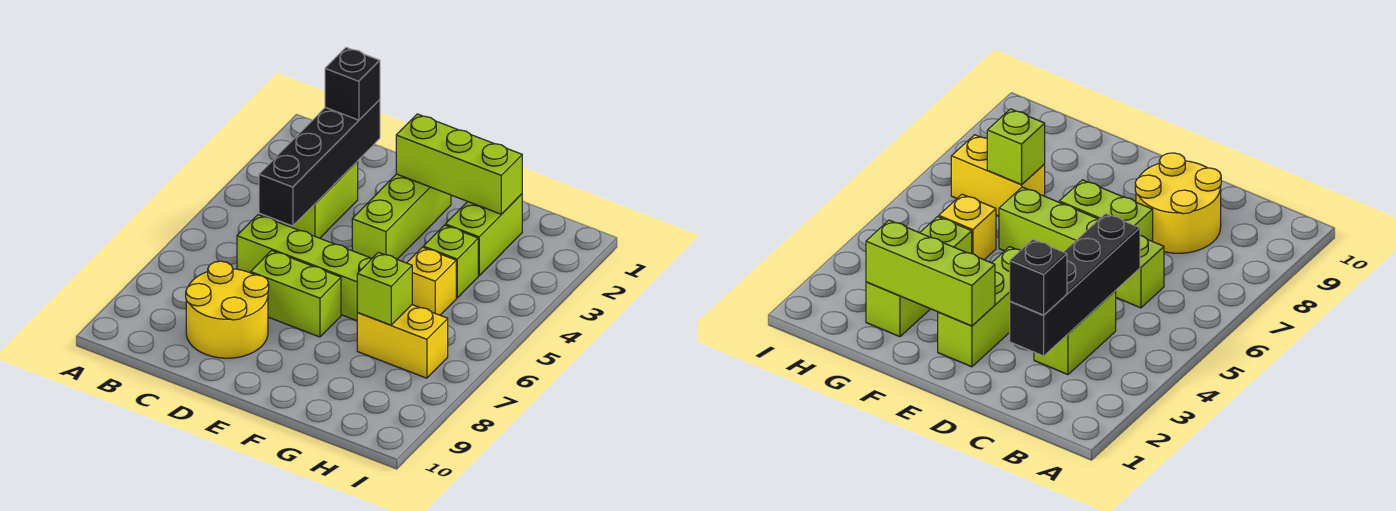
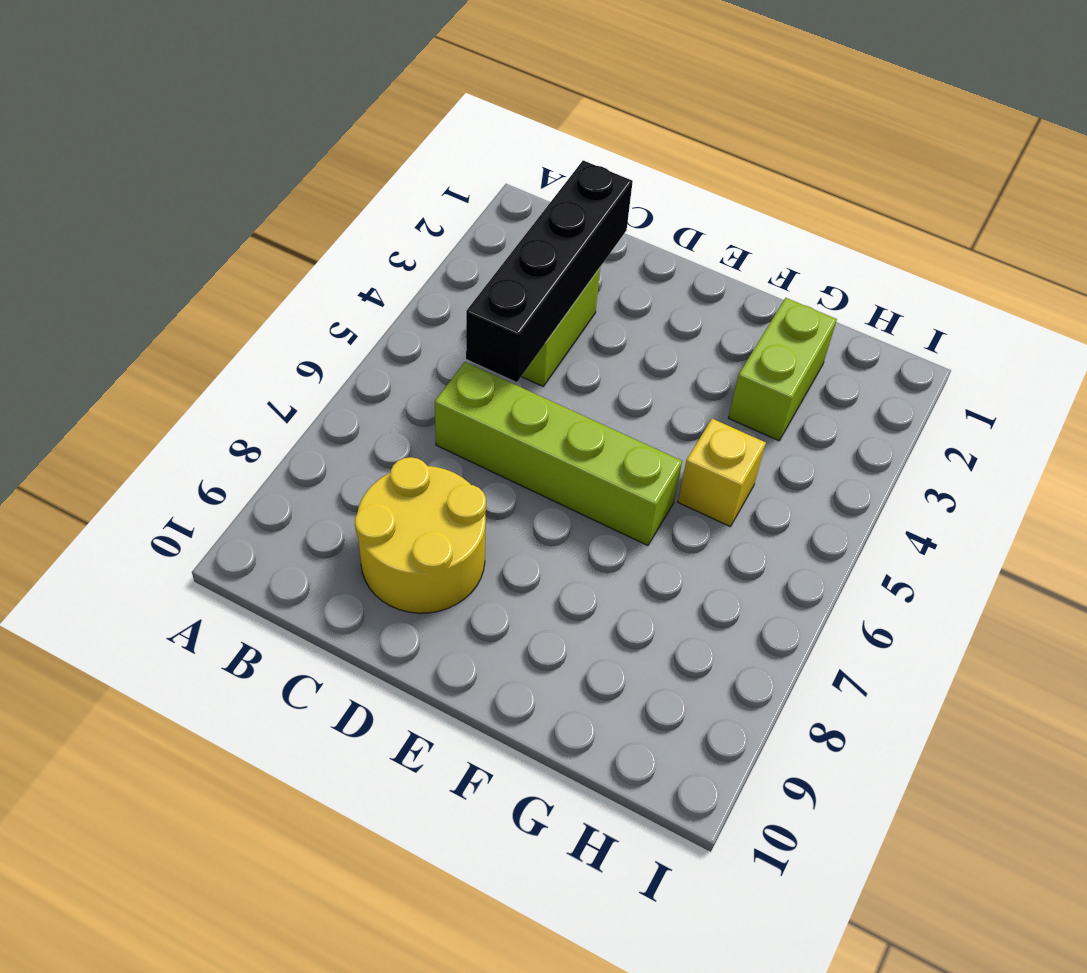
none -> lime 1x2 brick [251,251,341,337]
none -> lime 1x3 brick [352,174,451,259]
none -> lime 1x1 brick [423,225,478,298]

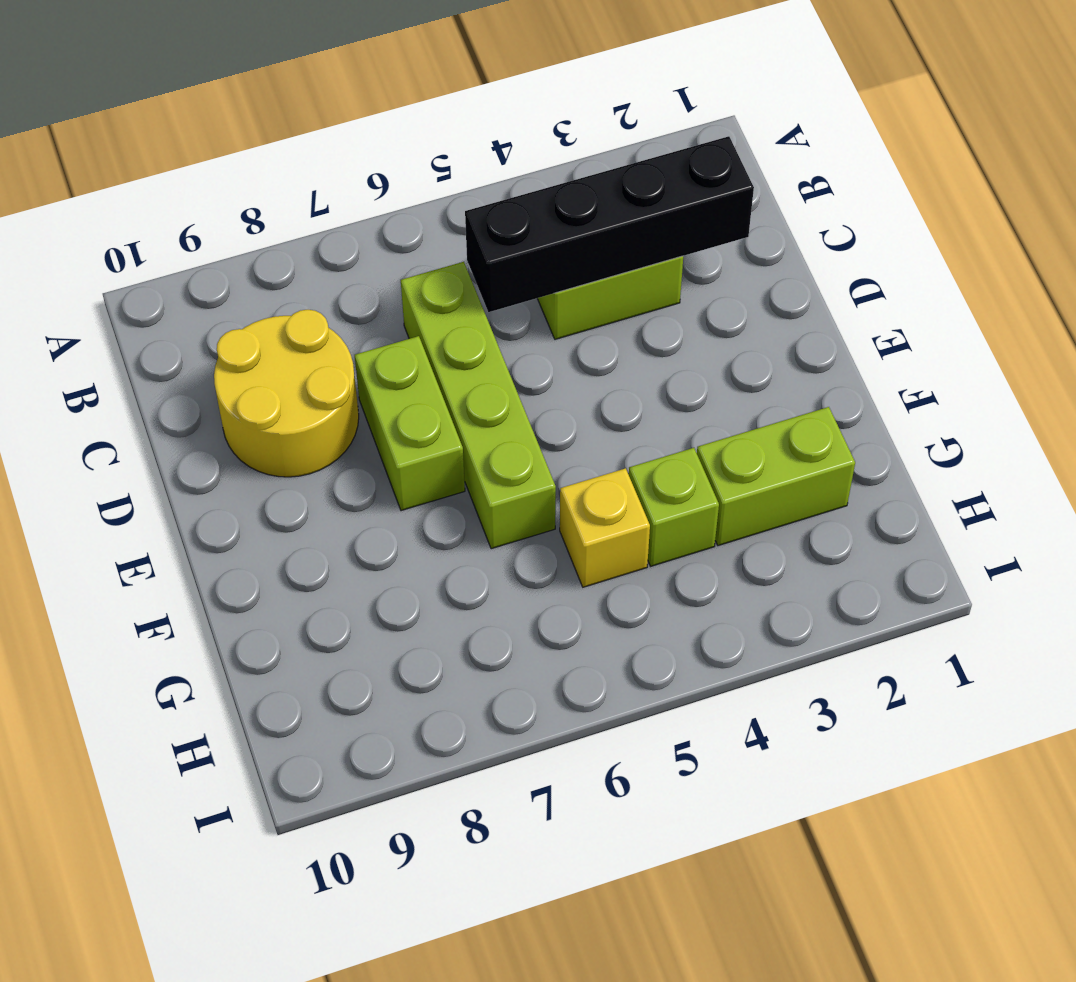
none -> lime 1x3 brick [352,174,451,259]
none -> yellow 1x2 brick [357,305,448,378]
none -> lime 1x3 brick [396,114,522,214]

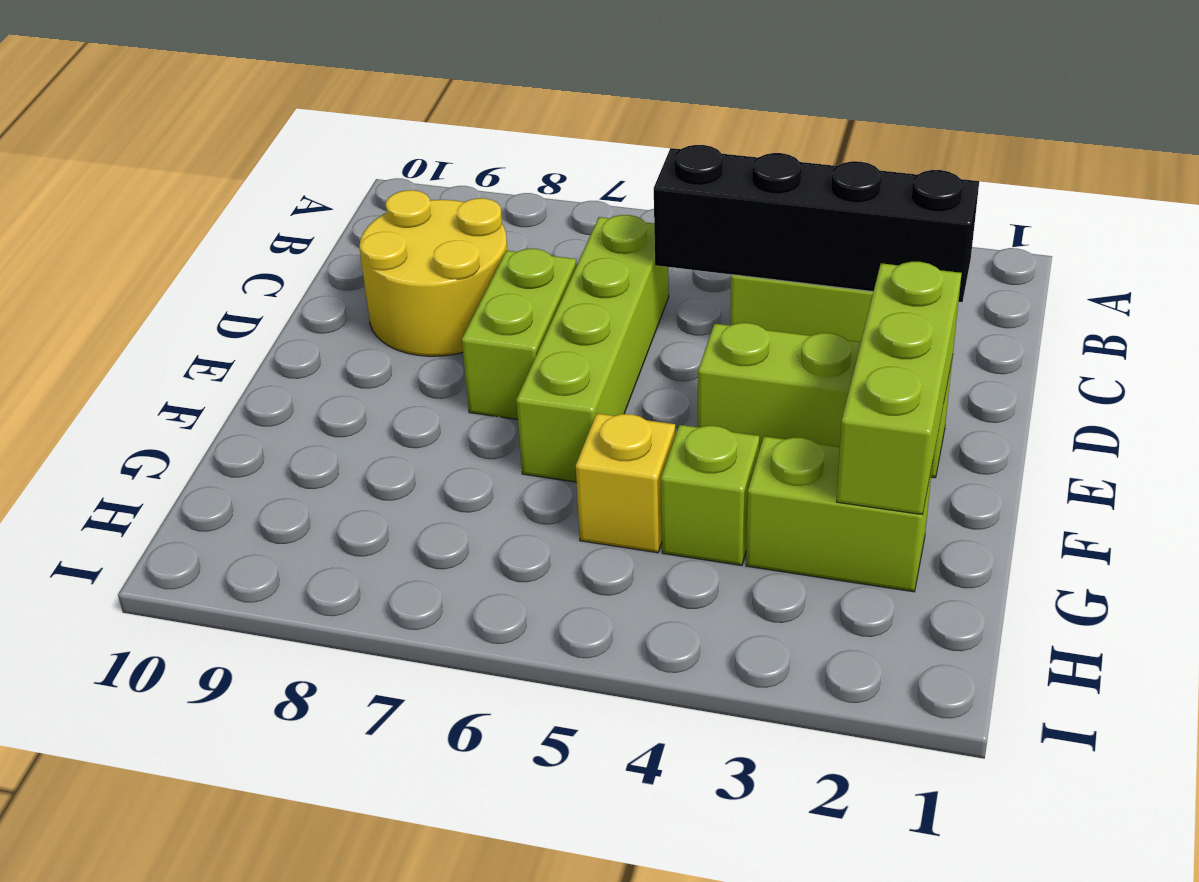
none -> yellow 1x2 brick [357,305,448,378]
none -> lime 1x1 brick [357,252,412,325]
none -> black 1x1 brick [325,47,380,120]

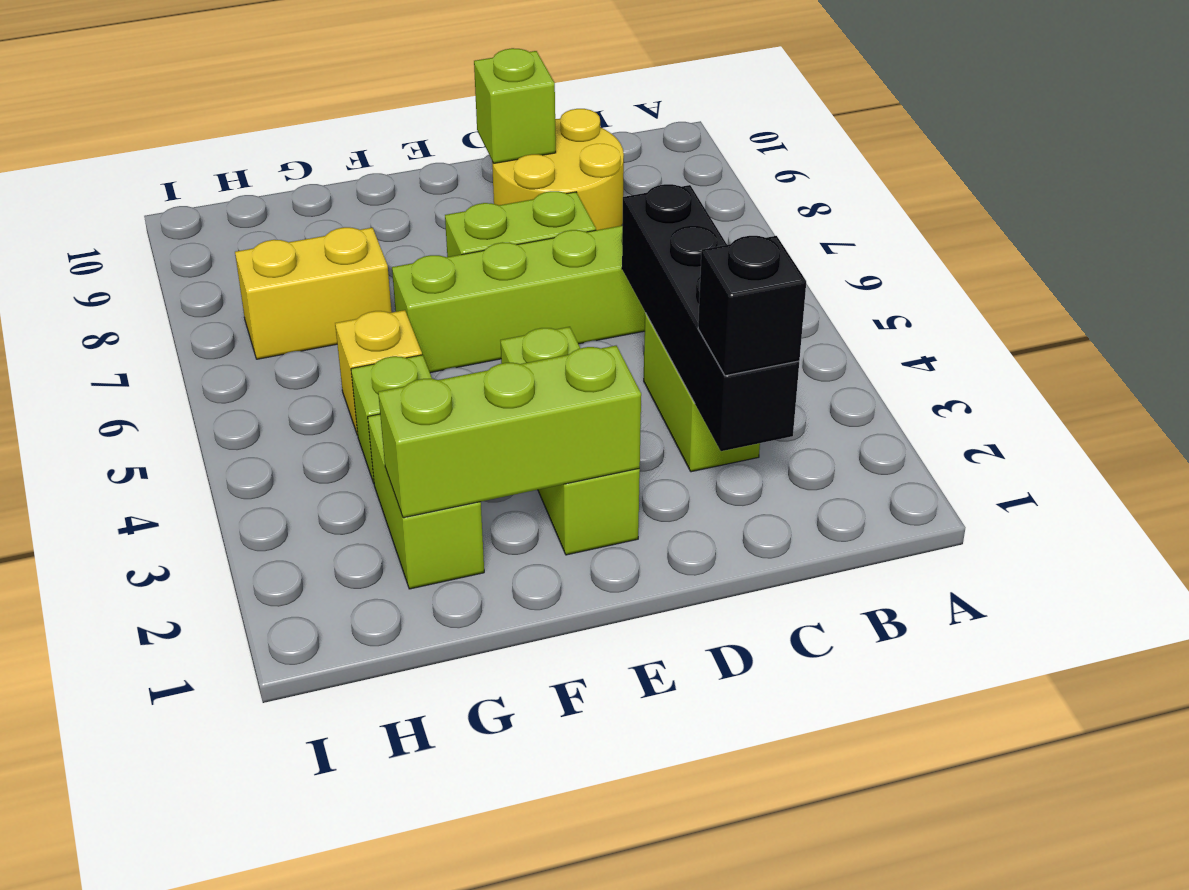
lime 1x1 brick [474,48,556,163] -> lime 1x1 brick moved to [357,252,412,325]

